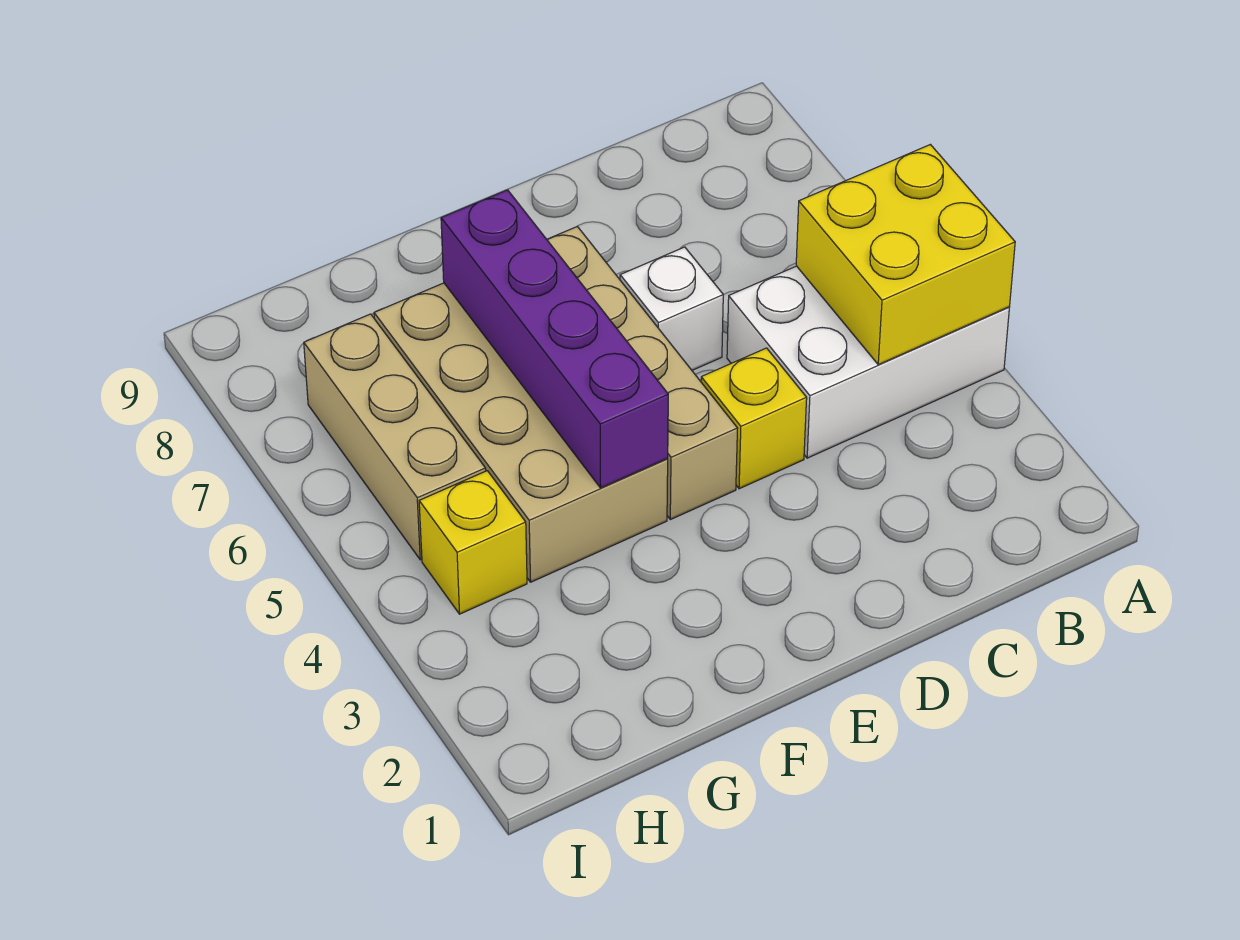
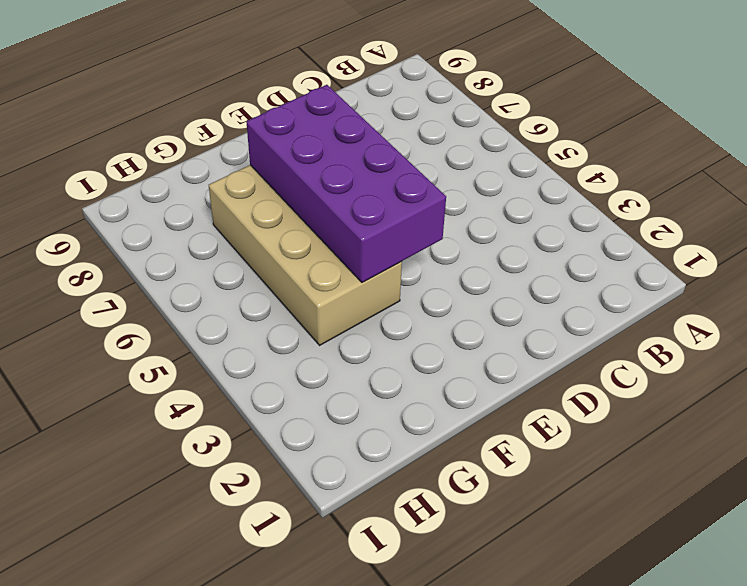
purple 2x4 brick [246,85,446,282] -> purple 1x4 brick [441,190,668,488]
none -> white 2x3 brick [727,266,1009,458]
none -> yellow 1x1 brick [701,348,807,489]

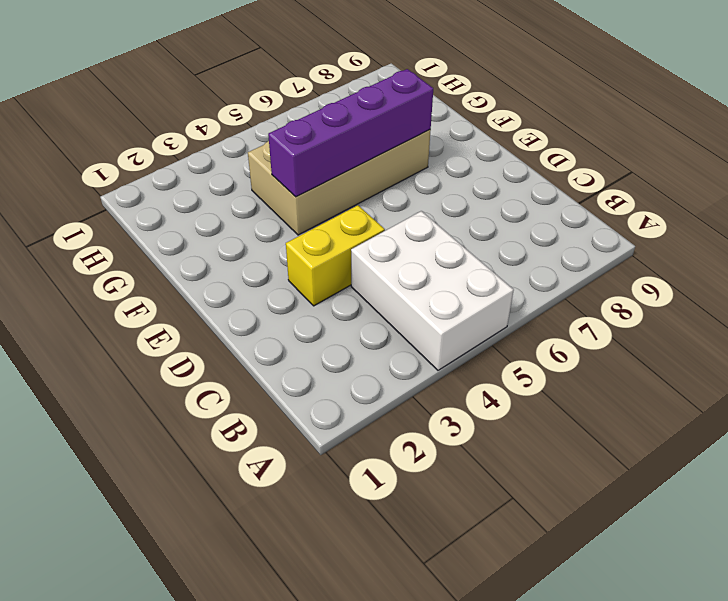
yellow 1x2 brick [286,205,385,306] -> yellow 1x1 brick [701,348,807,489]
none -> white 1x1 brick [620,247,723,370]
none -> tan 1x4 brick [547,226,738,520]

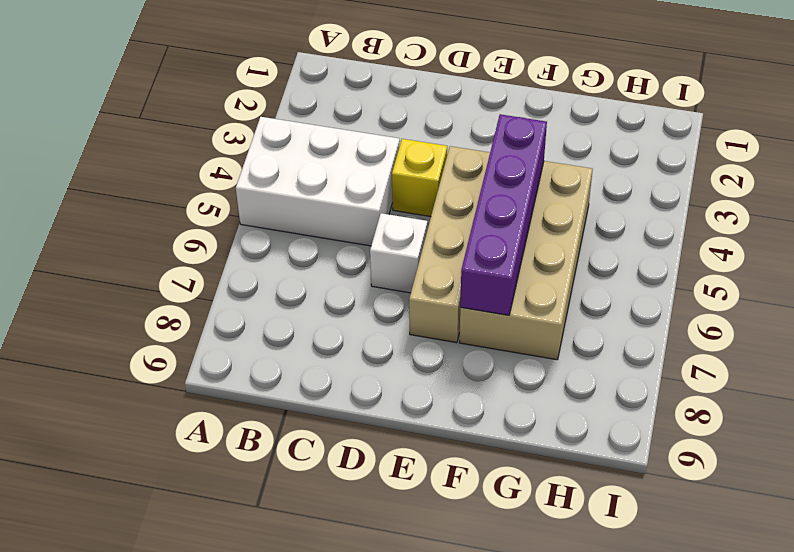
none -> yellow 1x1 brick [419,471,527,614]
none -> tan 1x3 brick [304,314,486,560]

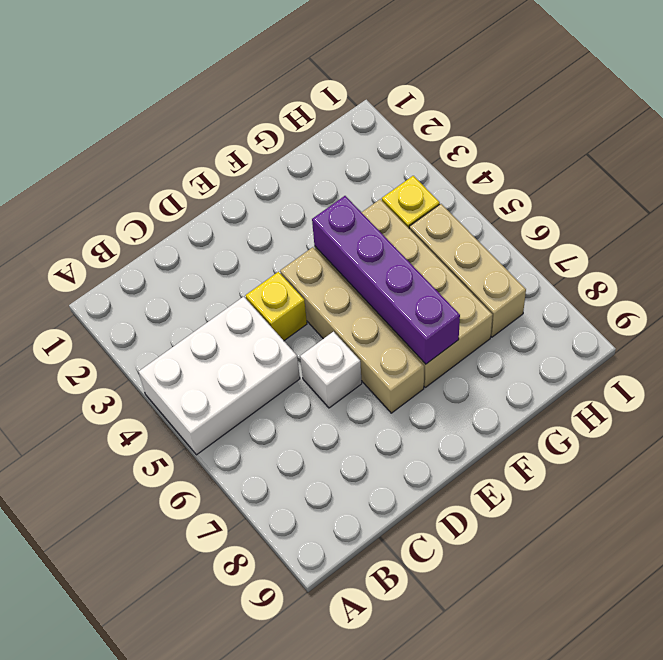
none -> yellow 2x2 brick [796,145,1015,365]

